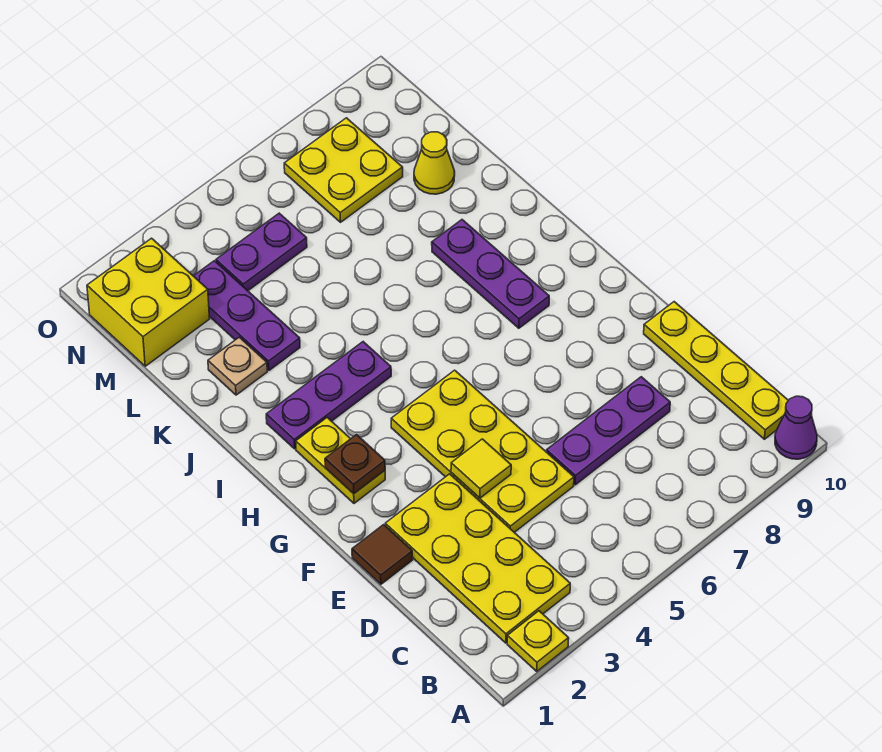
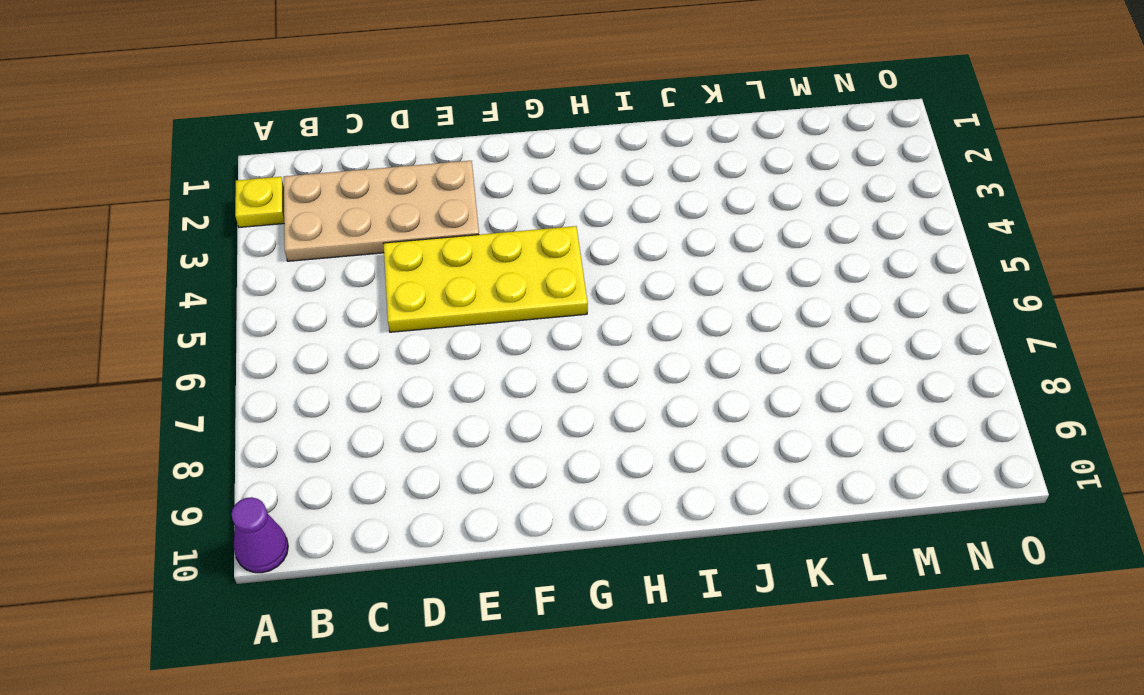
tan 2x4 plate [284,161,479,261] -> yellow 2x4 plate [385,474,570,643]
none -> yellow 1x4 plate [644,302,788,439]
none -> purple 1x3 plate [547,377,670,485]
none -> brown 1x1 tile [352,525,413,584]

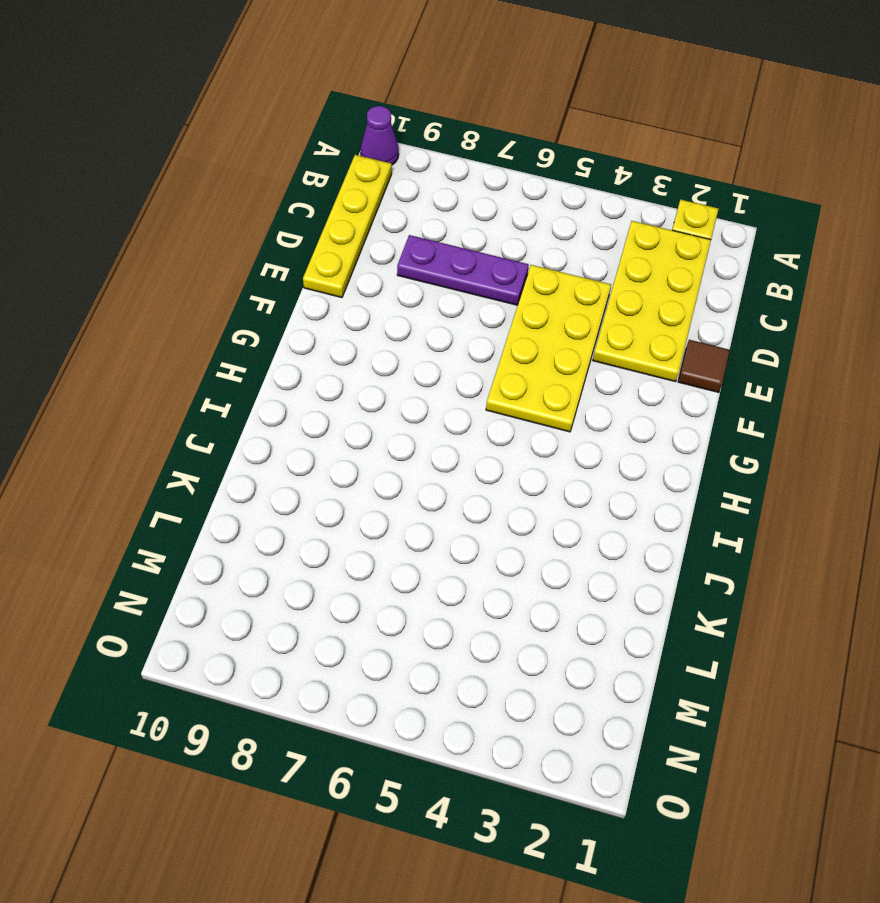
none -> yellow 1x2 plate [296,418,385,503]
none -> purple 1x3 plate [432,220,549,328]
none -> purple 1x3 plate [266,342,391,449]

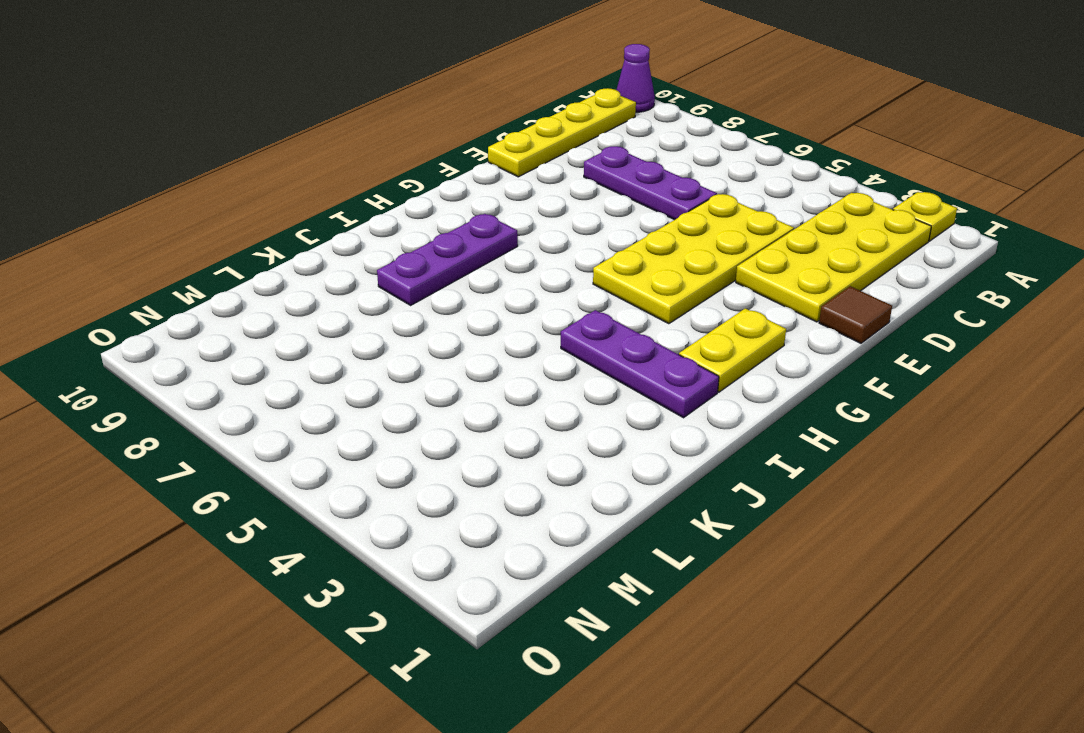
none -> tan 1x1 plate [208,337,267,395]
none -> purple 1x3 plate [194,261,300,370]
none -> yellow 1x1 cone [414,132,455,194]

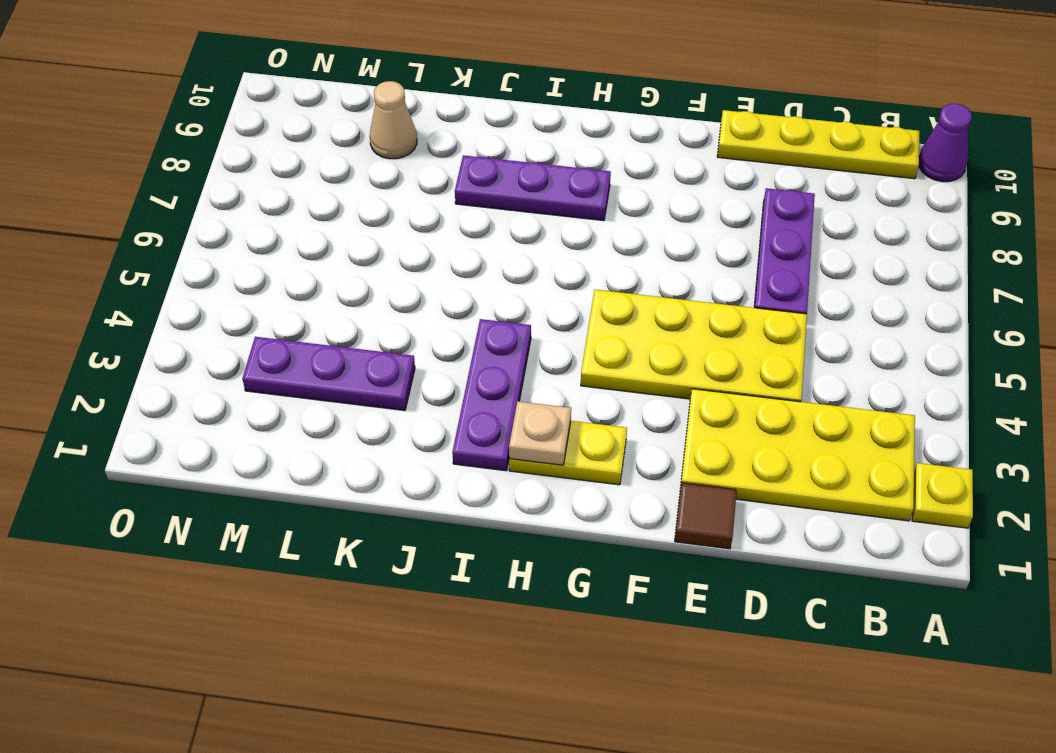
tan 1x1 plate [509,401,571,465] -> tan 1x1 plate moved to [208,337,267,395]
tan 1x1 cone [370,81,417,159] -> yellow 1x1 cone [414,132,455,194]
none -> yellow 2x2 brick [87,238,210,366]
none -> purple 1x2 plate [216,213,307,291]
none -> yellow 2x2 plate [284,118,403,222]

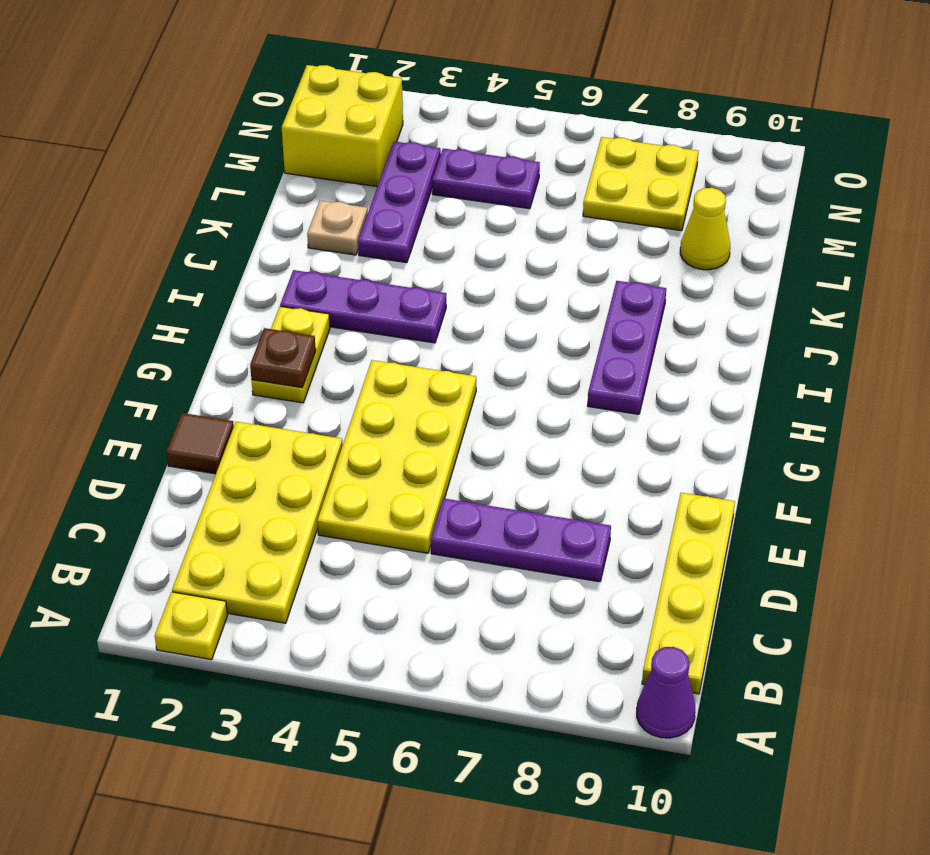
none -> yellow 1x1 tile [451,439,511,498]

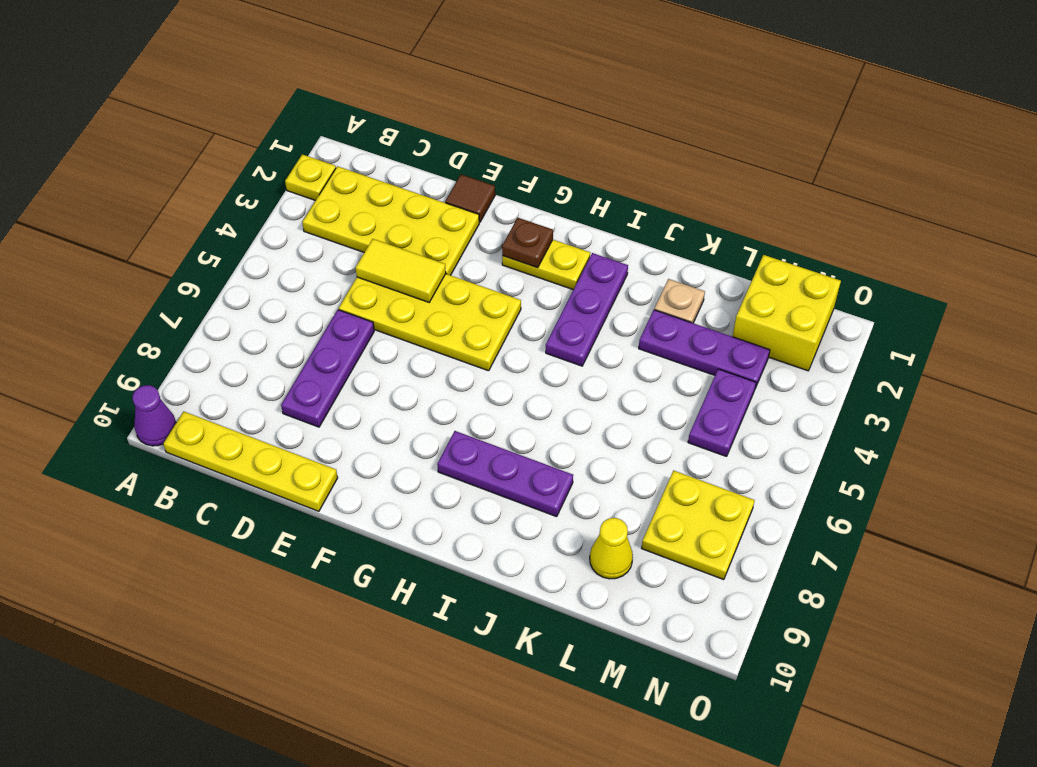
yellow 1x2 tile [356,239,446,302] -> yellow 1x1 tile [451,439,511,498]

